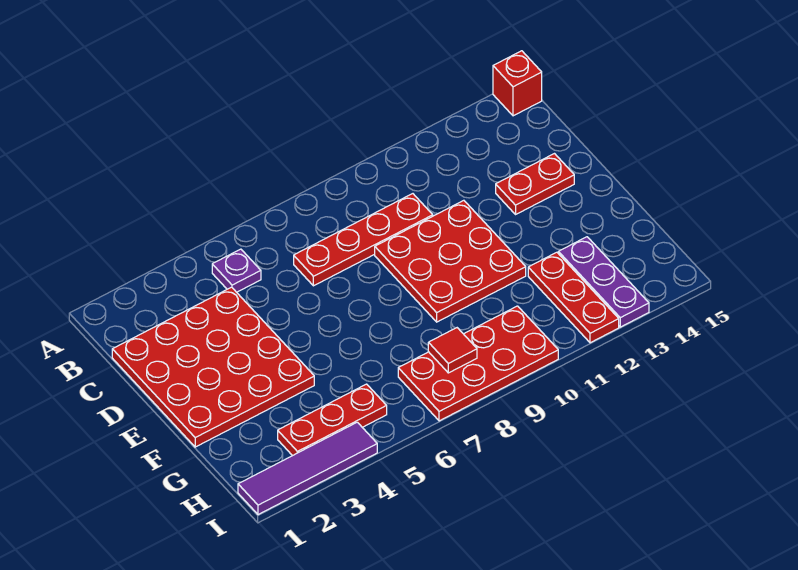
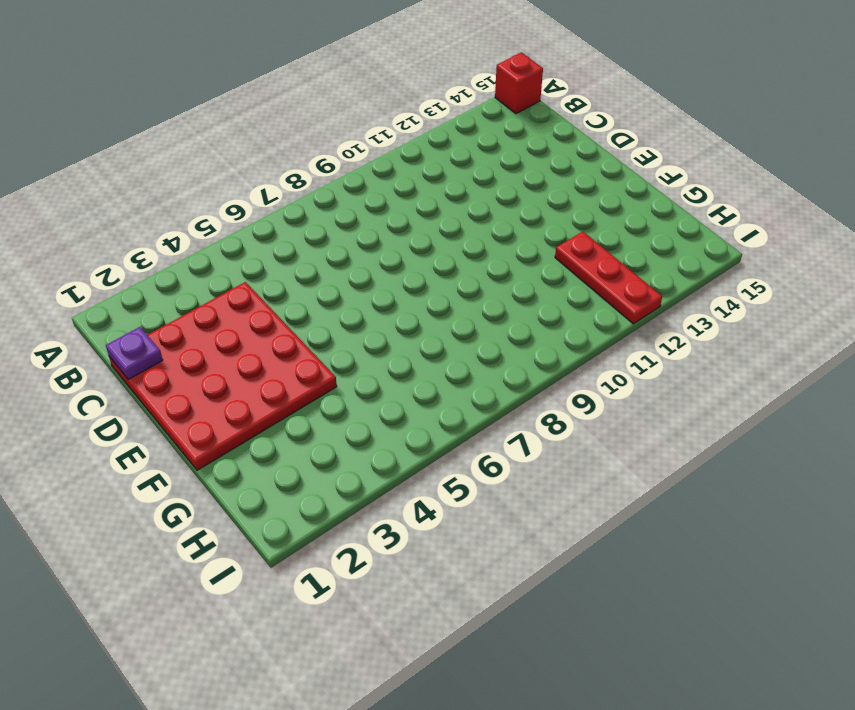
purple 1x1 plate [106,327,163,379] -> purple 1x1 plate moved to [212,249,261,292]
none -> red 1x4 plate [294,194,433,286]
none -> red 3x3 plate [375,200,526,322]
none -> red 1x2 plate [496,154,574,214]

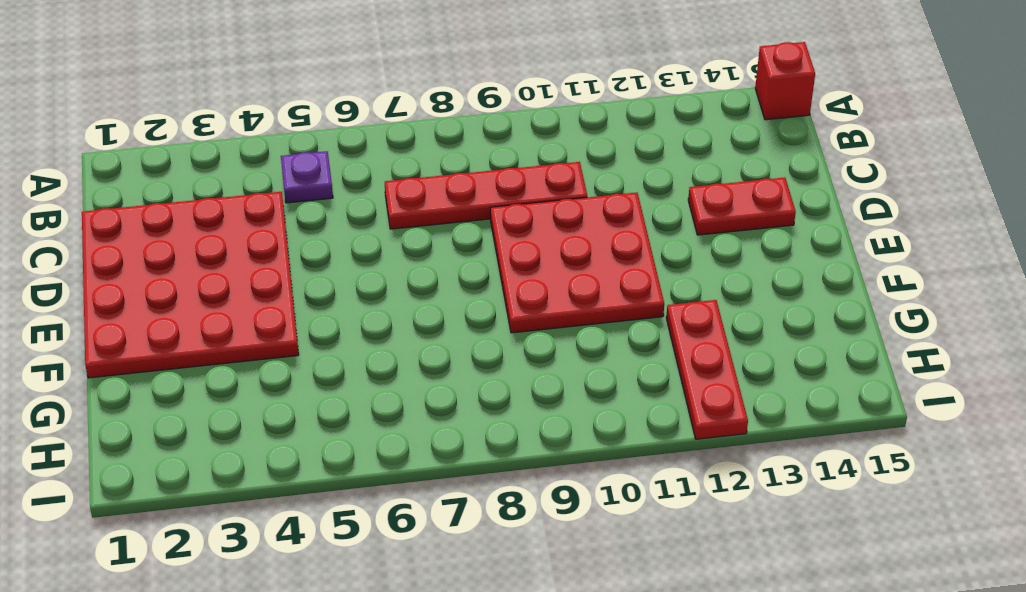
none -> purple 1x3 plate [558,237,649,327]
none -> red 1x3 plate [278,384,387,456]
none -> red 2x4 plate [398,306,558,421]

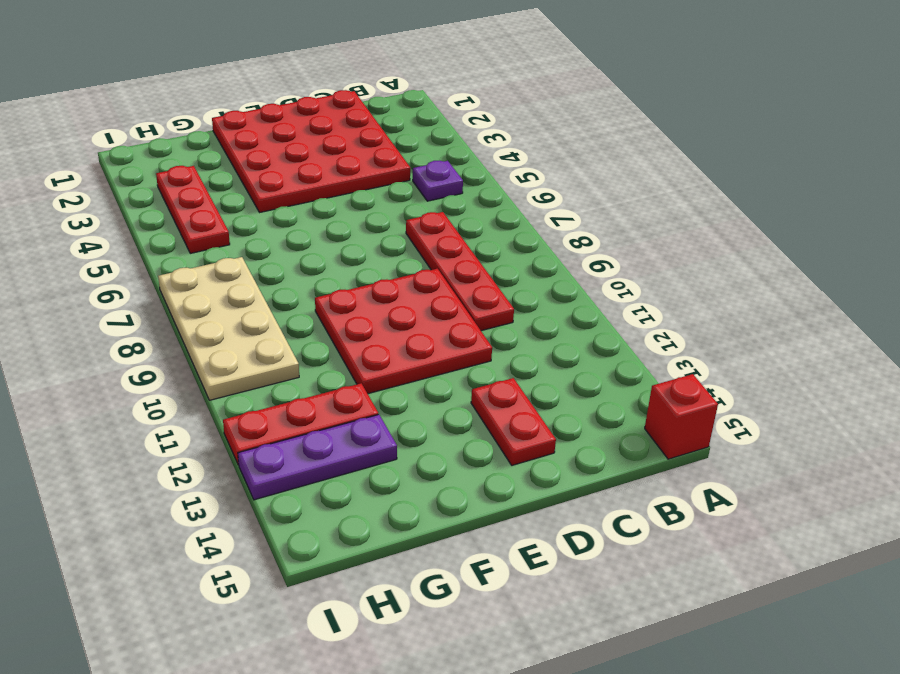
tan 2x4 plate [158,257,299,400] -> red 2x4 plate [398,306,558,421]
none -> purple 1x4 tile [238,422,377,515]
none -> red 1x1 tile [428,328,477,373]

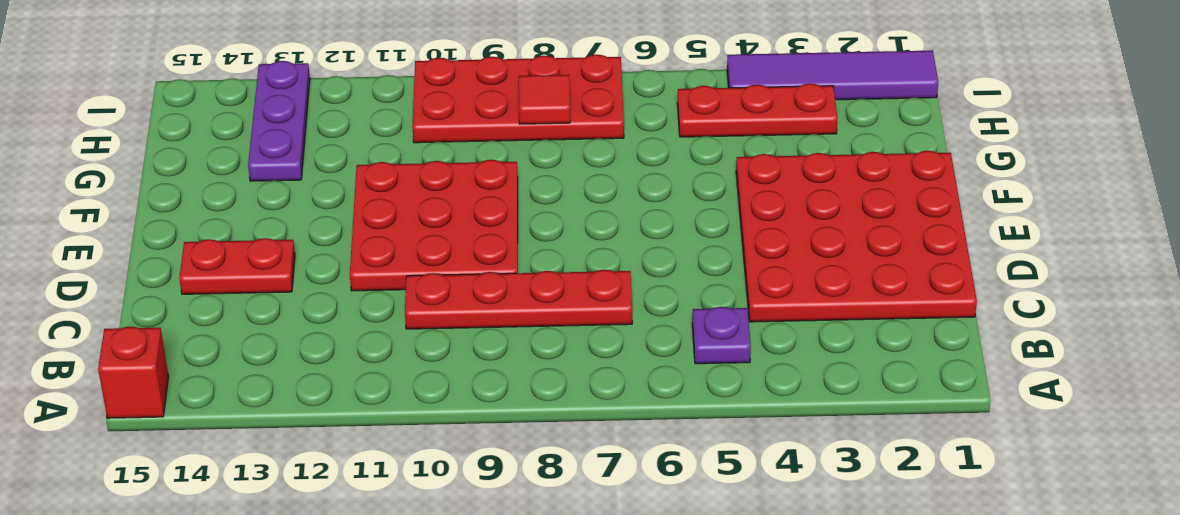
none -> red 1x3 plate [528,252,619,343]

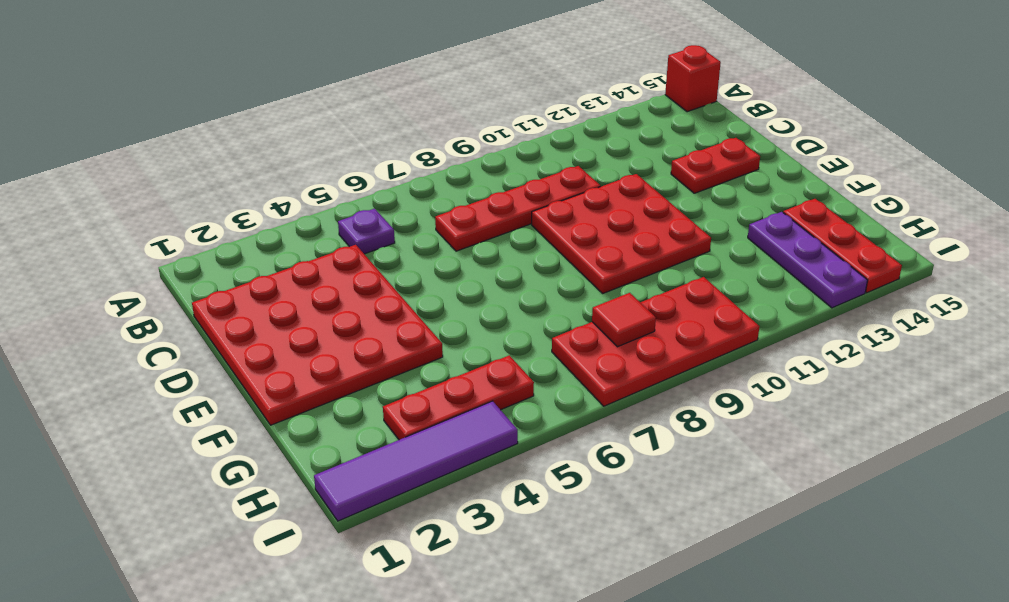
red 1x3 plate [783,199,902,293] -> red 1x3 plate moved to [528,252,619,343]

